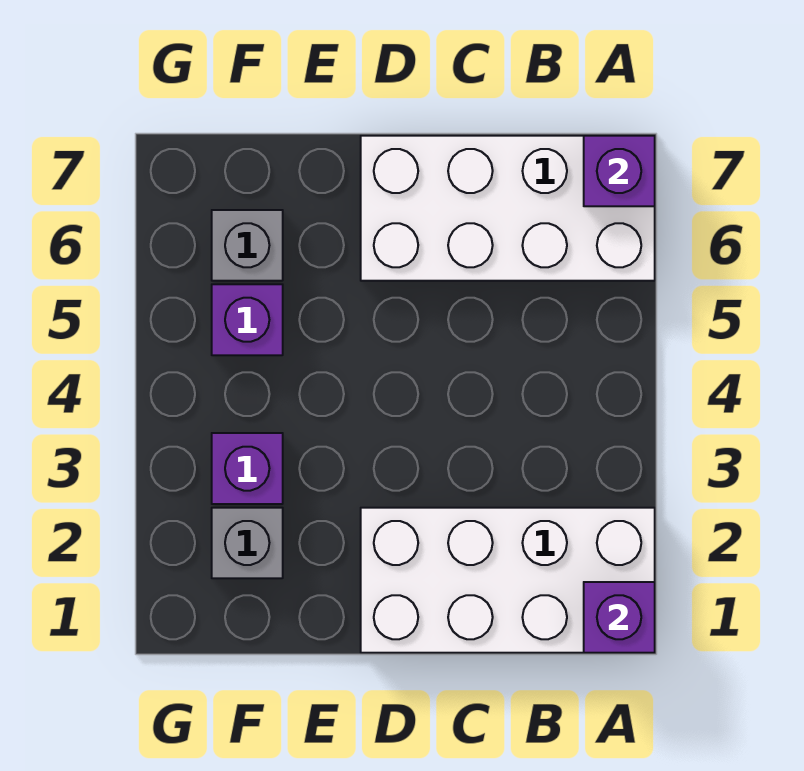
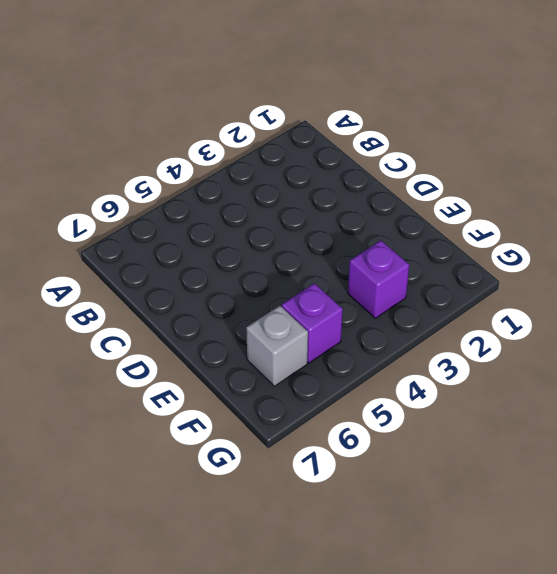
none -> white 2x4 brick [361,508,655,653]
none -> white 2x4 brick [361,136,655,281]

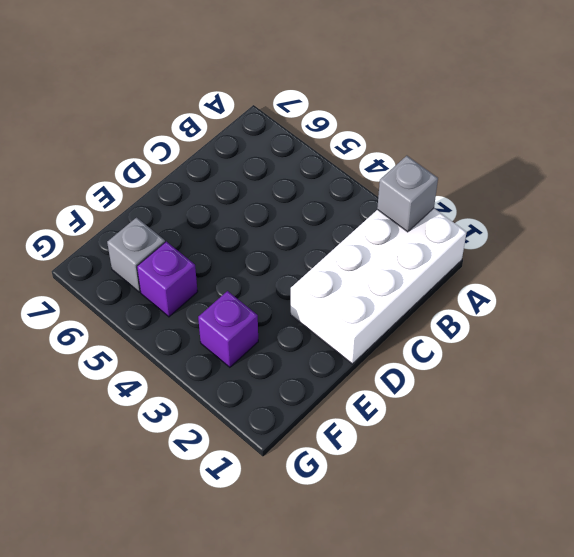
grey 1x1 brick [377,156,438,232] -> grey 1x1 brick moved to [212,508,283,578]
none -> white 2x4 brick [361,136,655,281]
none -> purple 1x1 brick [584,582,655,653]

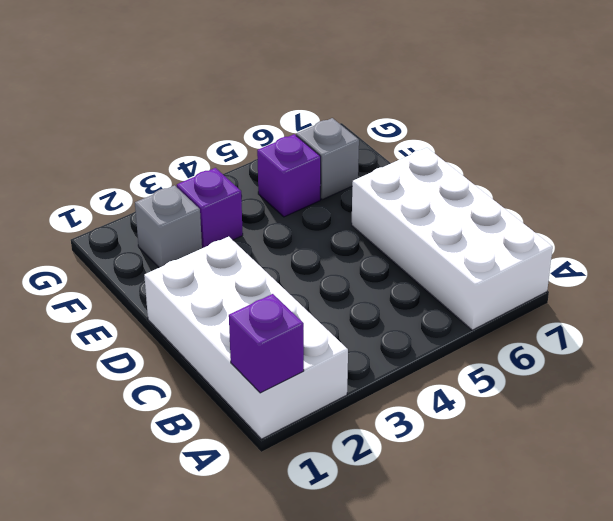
none -> purple 1x1 brick [584,136,655,206]

